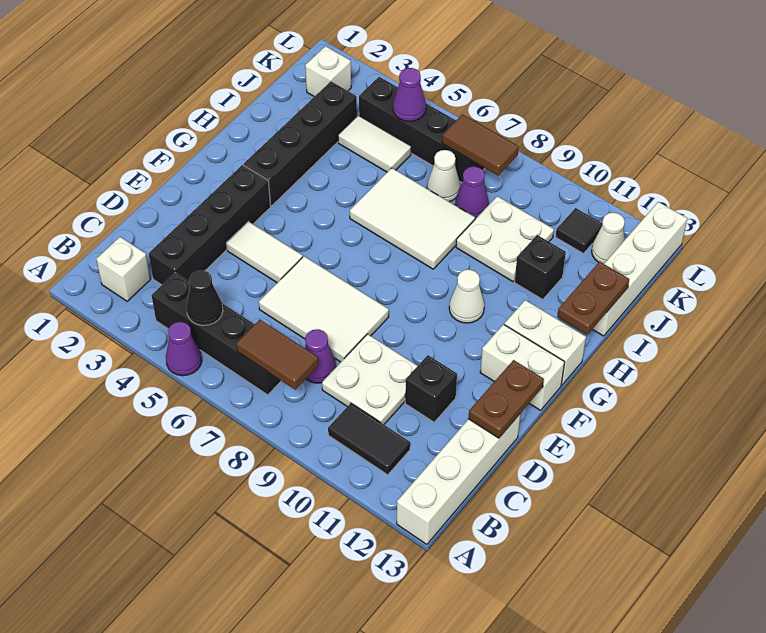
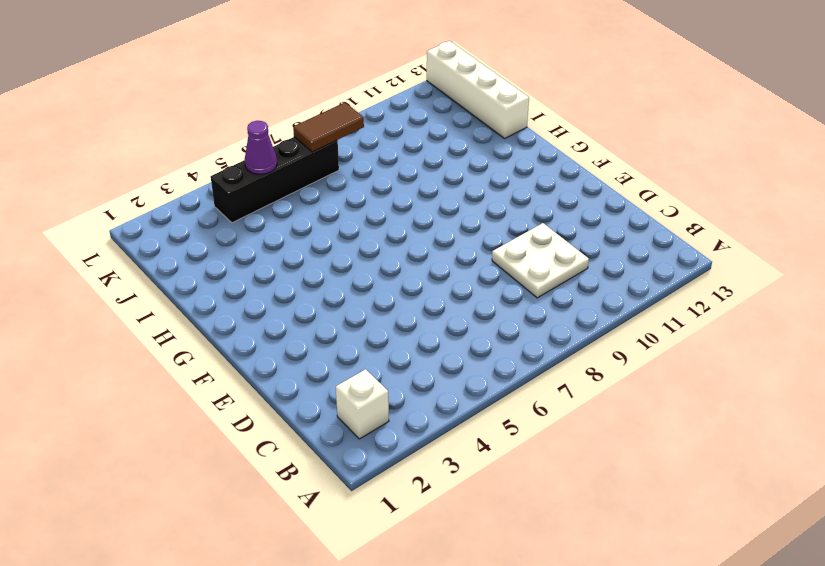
none -> purple 1x1 cone [166,322,202,376]
none -> white 1x4 brick [397,414,520,544]
none -> black 1x4 brick [152,273,281,395]
none -> black 1x2 tile [328,403,410,475]

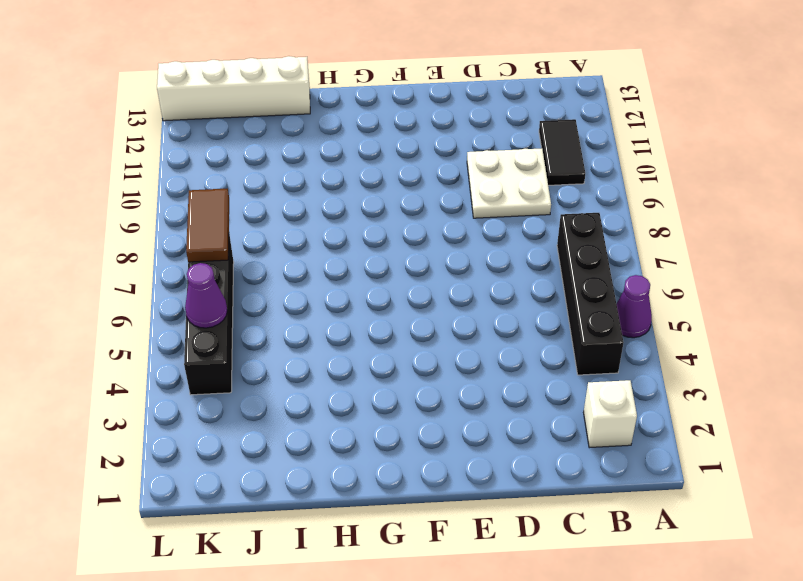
none -> white 1x4 brick [397,414,520,544]
none -> black 1x4 brick [149,165,271,285]
none -> purple 1x1 cone [305,329,336,383]
none -> white 2x3 tile [259,256,389,362]

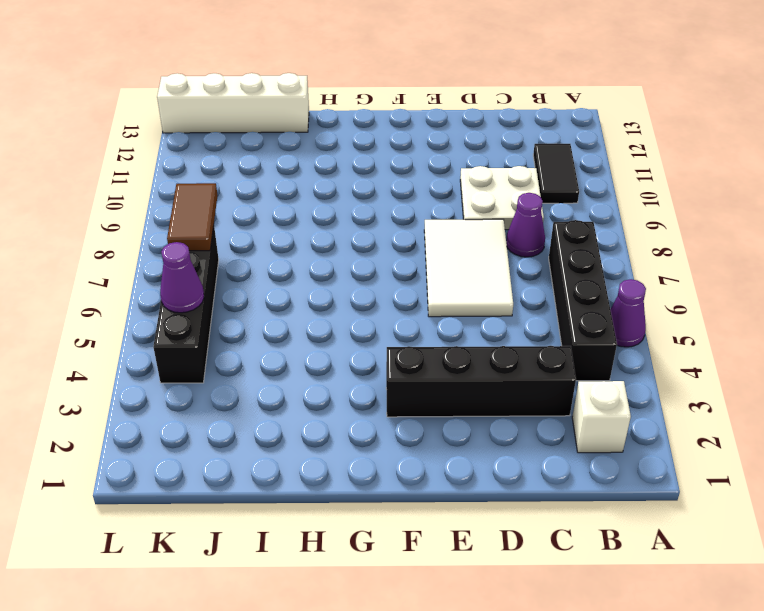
none -> white 1x4 brick [397,414,520,544]
none -> black 1x1 brick [405,355,457,422]
none -> white 1x2 tile [227,222,303,283]
none -> white 1x2 brick [480,324,565,410]

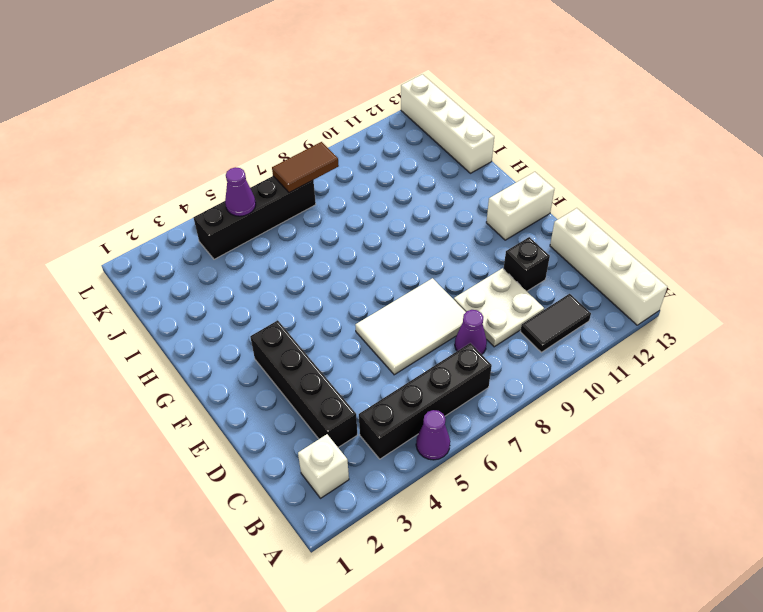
none -> white 1x2 tile [227,222,303,283]
none -> black 1x4 brick [244,81,357,206]
none -> white 1x1 cone [449,270,484,323]
none -> white 1x2 brick [504,300,586,385]

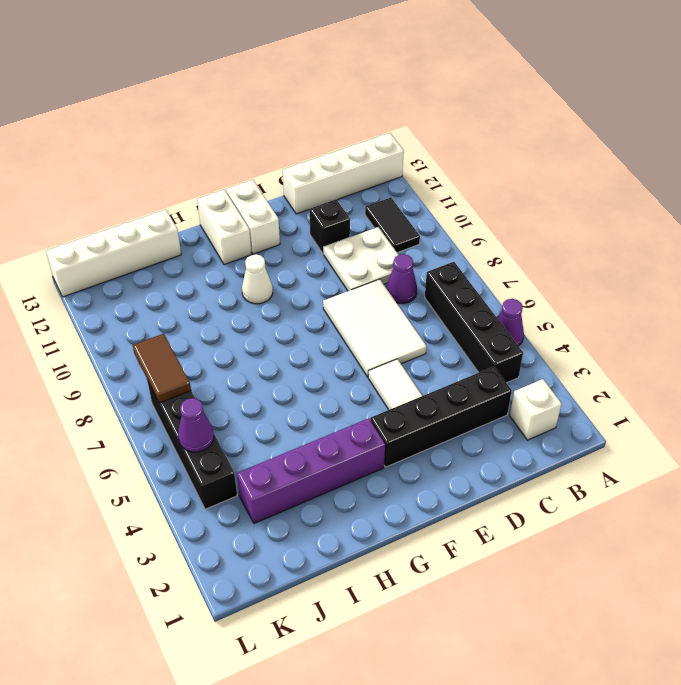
purple 1x4 brick [237,418,385,524] -> black 1x4 brick [244,81,357,206]
none -> white 2x3 tile [350,168,475,269]
none -> white 2x2 plate [456,196,554,282]
none -> black 1x1 brick [515,235,566,300]
none -> white 1x2 tile [338,115,411,172]

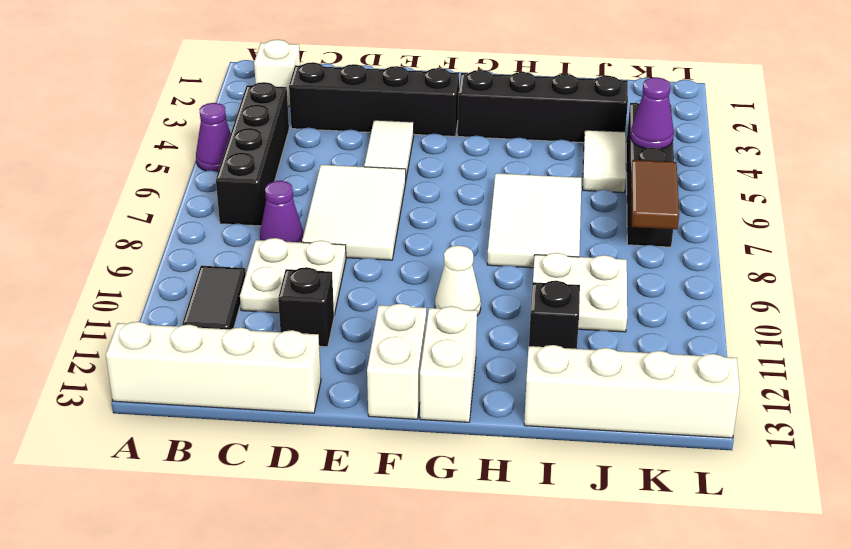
none -> white 1x1 cone [427,150,460,202]
none -> purple 1x1 cone [455,167,489,219]
none -> white 1x1 brick [305,46,351,97]
none -> black 1x1 tile [555,208,602,254]

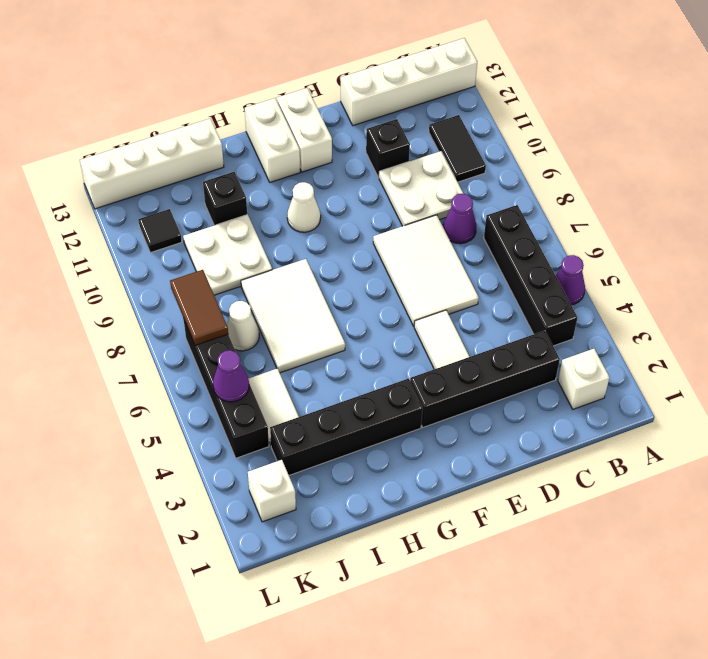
none -> purple 1x1 cone [455,167,489,219]
none -> white 1x1 cone [592,213,625,264]
none -> black 1x1 cone [186,270,223,325]
none -> brown 1x2 tile [236,320,318,389]

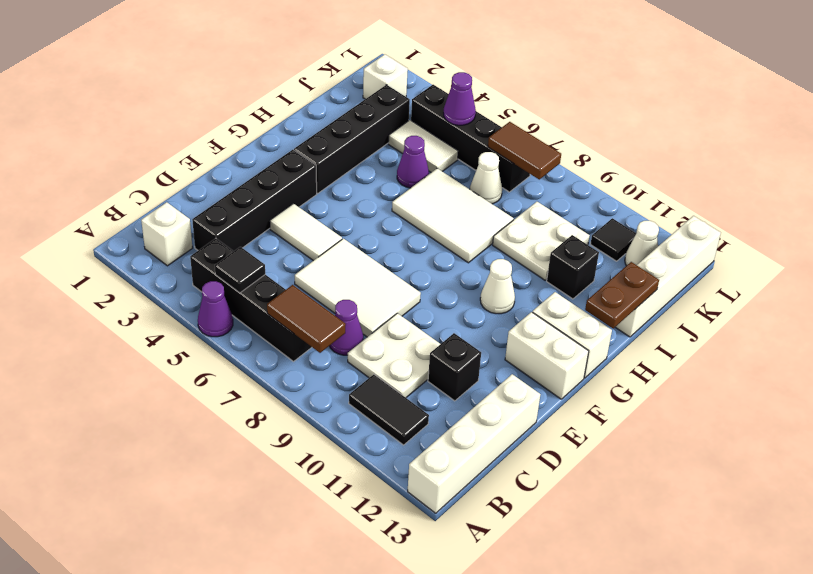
black 1x1 tile [215,247,265,293] -> black 1x1 cone [186,270,223,325]
purple 1x1 cone [397,136,429,188] -> purple 1x1 cone moved to [455,167,489,219]
none -> brown 1x2 plate [468,360,544,438]

